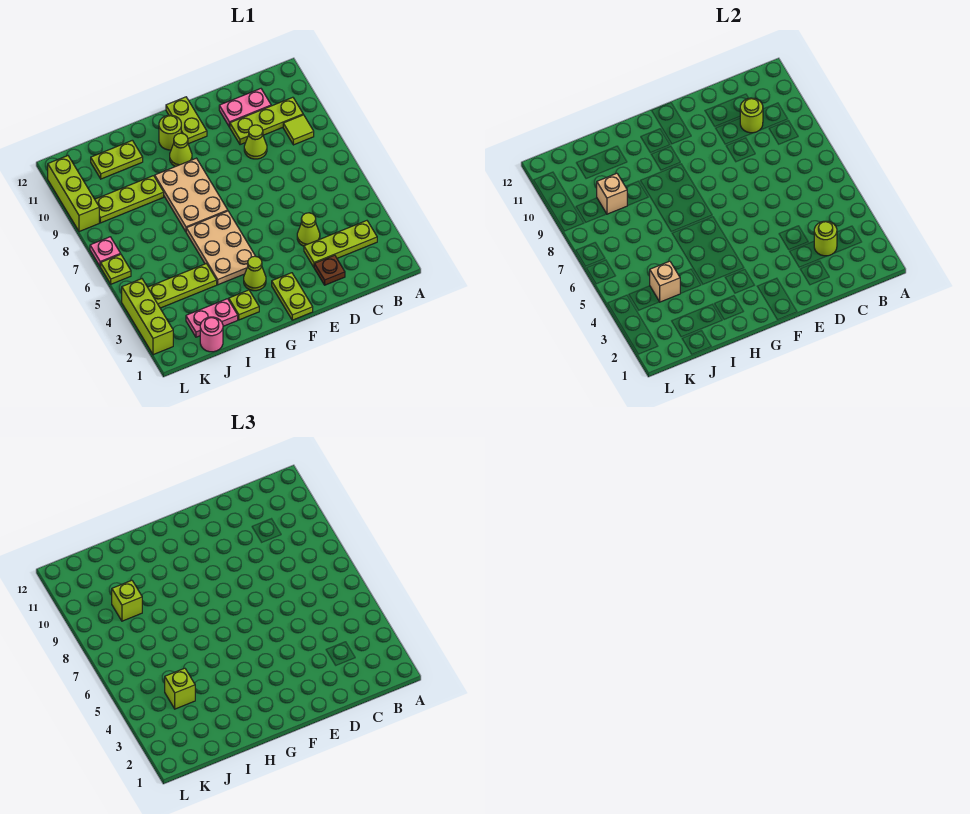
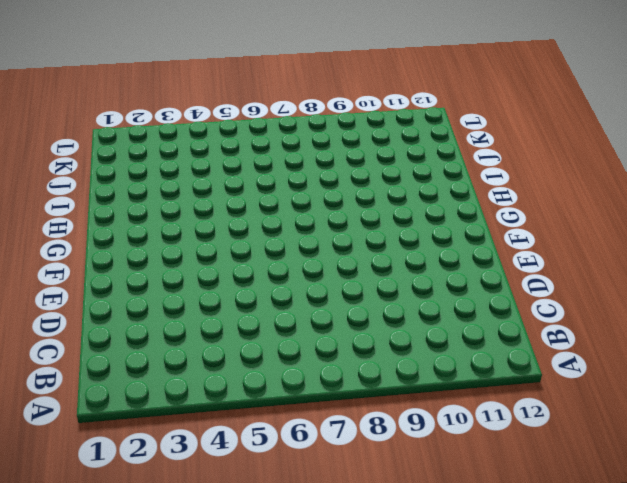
none -> lime 1x3 plate [304,221,377,267]
none -> lime 1x1 tile [283,115,314,145]
none -> lime 1x3 plate [230,97,303,145]
none -> pink 1x2 plate [219,89,271,127]

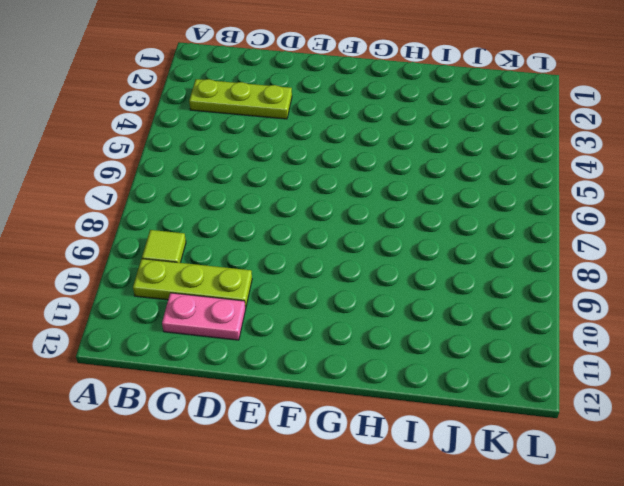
none -> brown 1x1 plate [314,255,345,285]
none -> lime 1x1 cone [297,213,320,246]
none -> lime 1x1 cone [244,125,267,159]
none -> lime 1x2 plate [272,273,313,320]

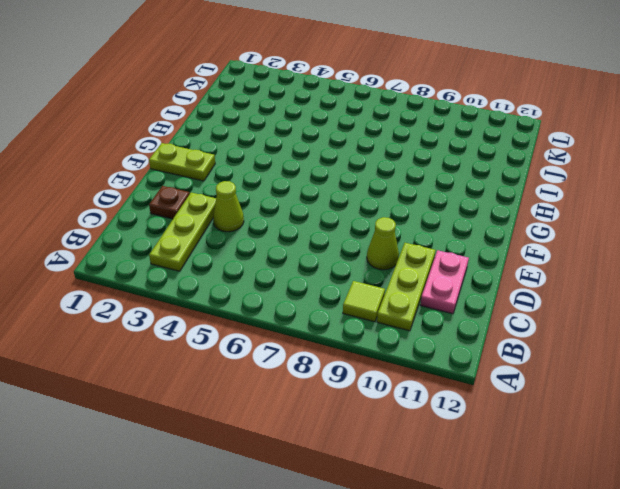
none -> lime 1x2 plate [166,97,207,144]
none -> lime 1x1 cone [244,256,266,291]
none -> tan 2x3 plate [186,211,255,285]
none -> tan 2x3 plate [155,158,228,232]

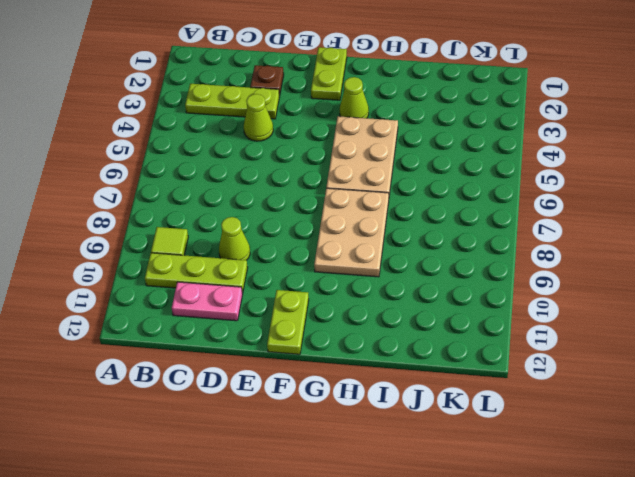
none -> lime 1x1 cone [170,133,192,167]
none -> lime 1x1 round brick [159,115,181,150]
none -> lime 1x1 plate [229,290,259,320]
none -> pink 1x2 plate [186,299,238,337]

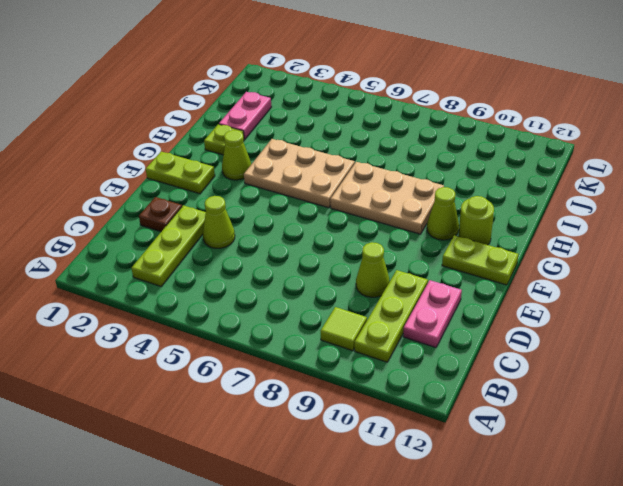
none -> lime 1x3 plate [148,264,217,308]
none -> lime 1x3 plate [95,176,164,223]
none -> lime 1x2 plate [91,140,143,179]
none -> pink 1x1 round brick [200,317,223,352]

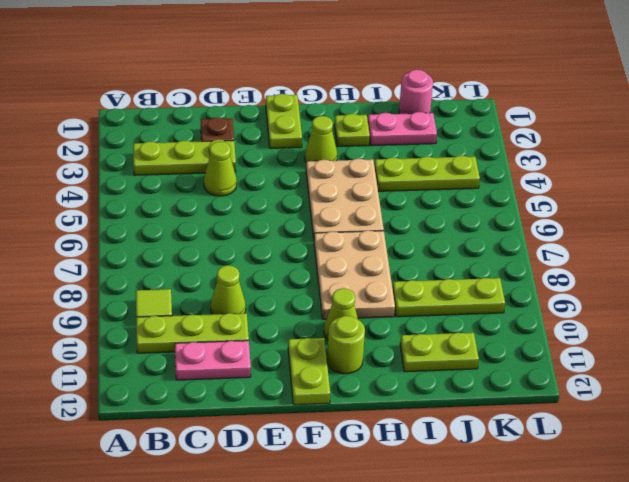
none -> lime 1x3 brick [122,279,173,355]
none -> lime 1x1 plate [101,254,131,284]
none -> pink 1x1 plate [90,237,120,267]
none -> lime 1x3 brick [48,156,99,232]

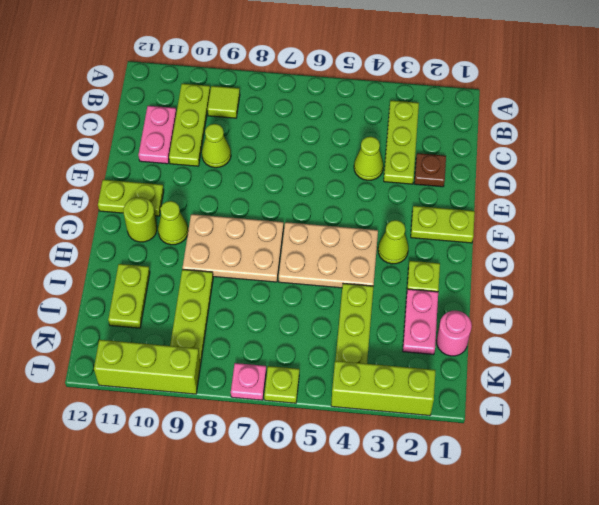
none -> lime 1x1 round brick [814,221,837,256]
none -> lime 1x1 round brick [740,98,763,133]
none -> tan 1x1 brick [650,261,680,302]
none -> tan 1x1 brick [597,173,627,214]

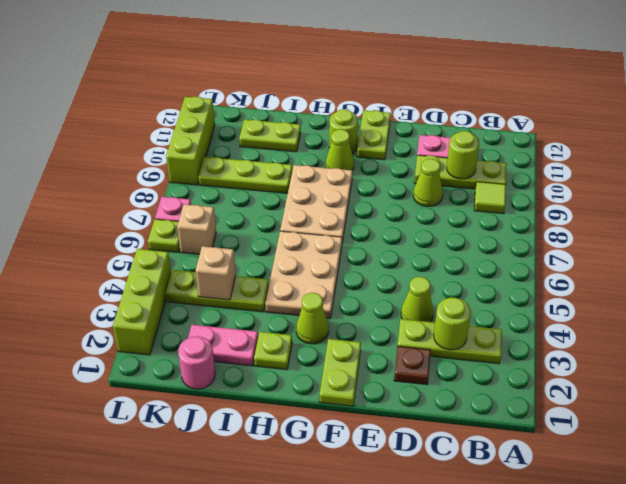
tan 1x1 brick [177,204,216,255] -> tan 1x1 brick moved to [597,173,627,214]
none -> lime 1x1 brick [165,668,195,709]
none -> lime 1x1 brick [112,580,142,621]

